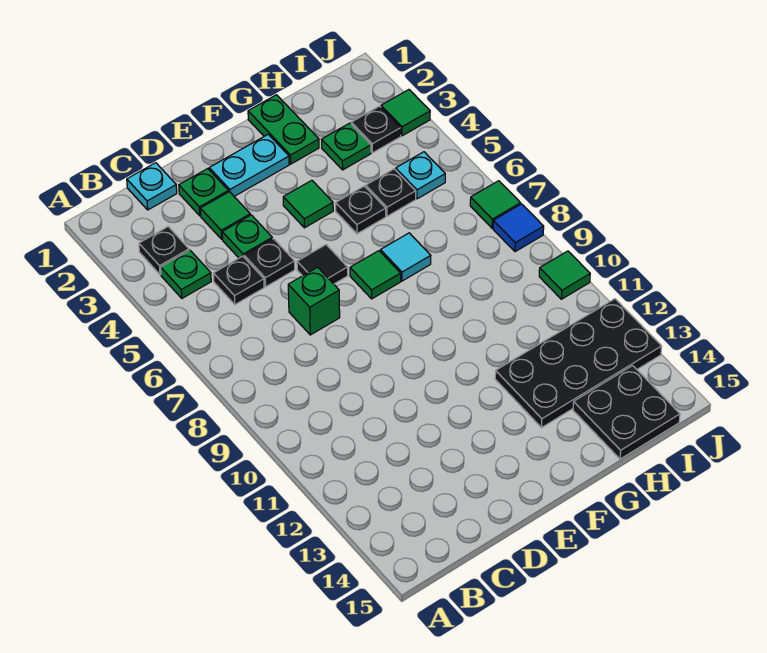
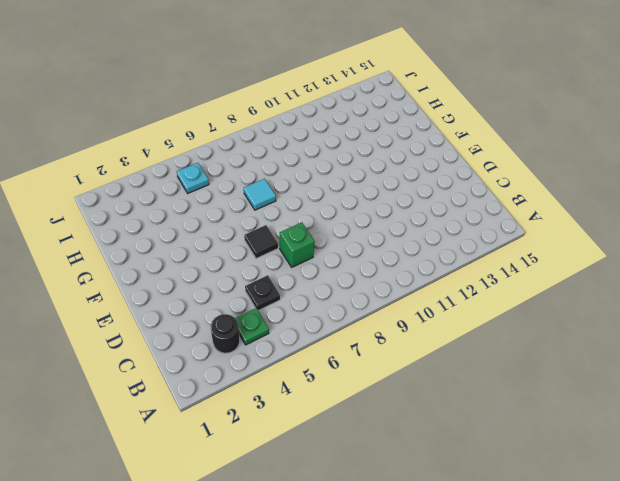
black 1x1 round brick [211,314,240,353] -> black 1x1 plate [139,227,189,275]
none -> cyan 1x1 plate [127,163,177,210]
none -> green 1x1 plate [179,169,228,216]
none -> green 1x1 tile [200,192,250,239]

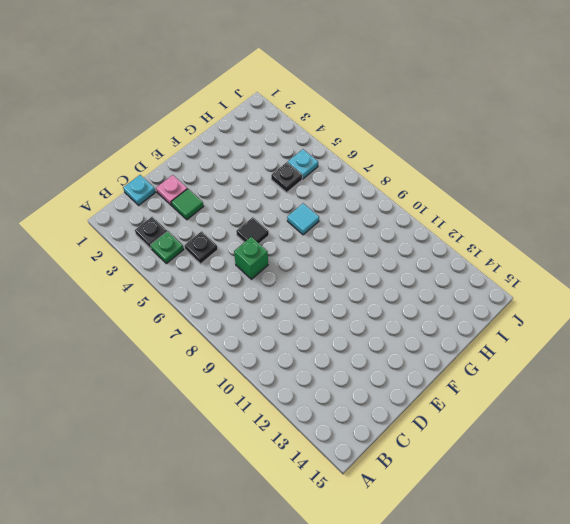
pink 1x1 plate [156,175,187,206] -> green 1x1 plate [179,169,228,216]
none -> green 1x1 plate [222,215,272,258]
none -> black 1x1 plate [244,239,295,287]
none -> cyan 1x2 plate [209,134,289,196]

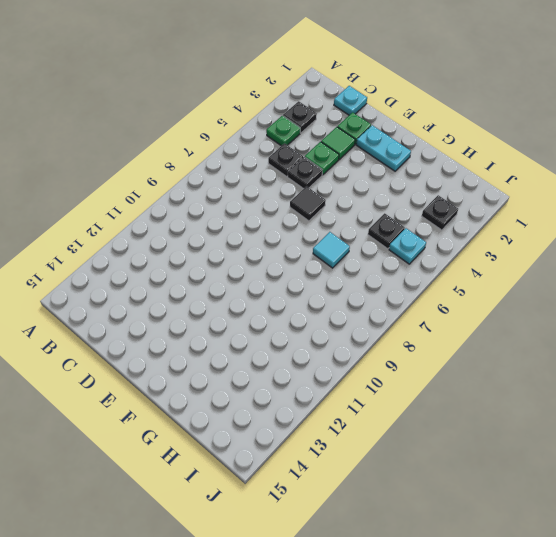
none -> green 1x1 brick [288,267,340,335]
none -> green 1x1 tile [283,180,333,228]
none -> green 1x1 tile [350,251,401,299]

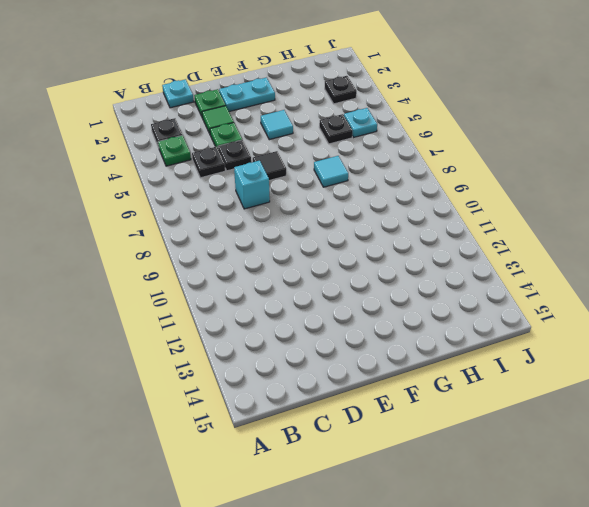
cyan 1x1 brick [234,161,270,209] -> green 1x1 brick [288,267,340,335]
cyan 1x1 tile [261,110,293,140] -> green 1x1 tile [283,180,333,228]
none -> green 1x1 tile [350,251,401,299]
none -> green 1x2 plate [248,95,319,164]
none -> black 1x1 plate [336,186,386,234]

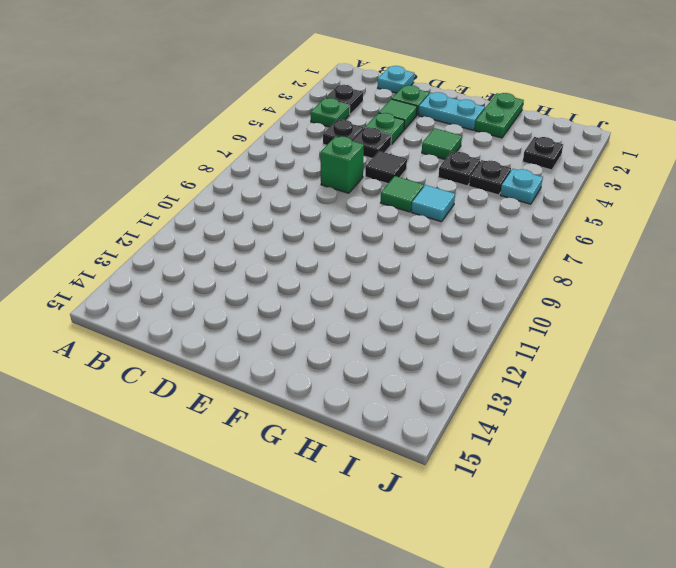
none -> black 2x4 plate [495,299,662,428]
none -> green 1x1 plate [322,123,371,170]
none -> black 2x2 plate [573,366,680,459]

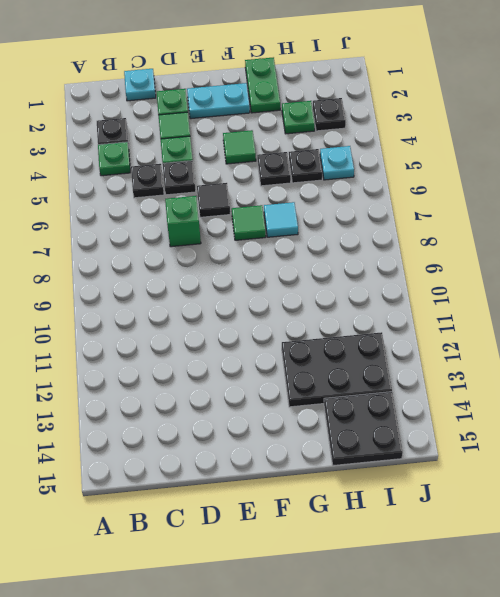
black 2x3 plate [282,332,392,407] -> black 2x4 plate [495,299,662,428]
none -> green 1x1 tile [381,90,430,136]
none -> green 1x1 tile [470,181,521,228]
none -> blue 1x1 tile [493,204,544,252]

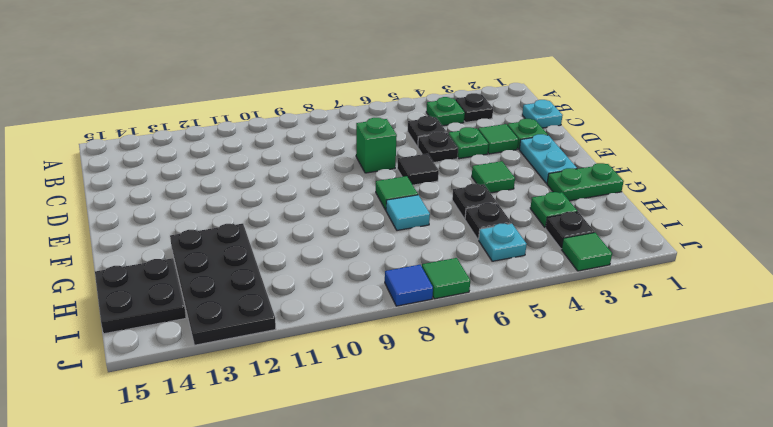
none -> green 1x1 tile [539,251,590,299]

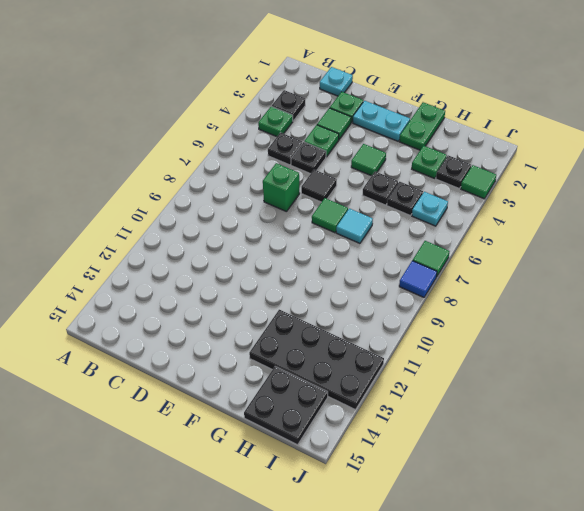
none -> green 1x1 tile [539,251,590,299]

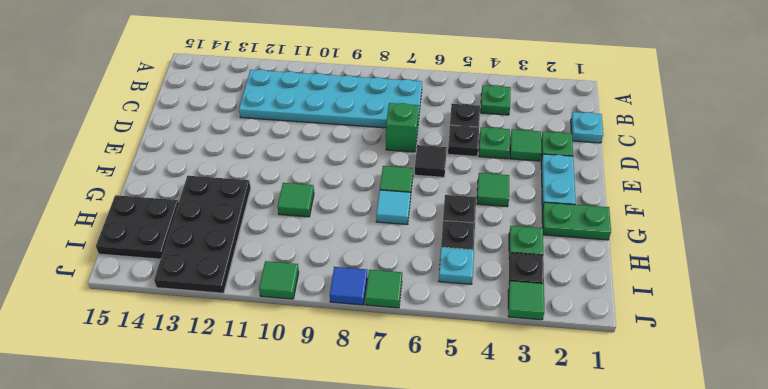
cyan 2x6 plate [239,69,422,128] -> none
green 1x1 tile [278,183,314,217] -> none
none -> black 1x1 plate [139,227,189,275]

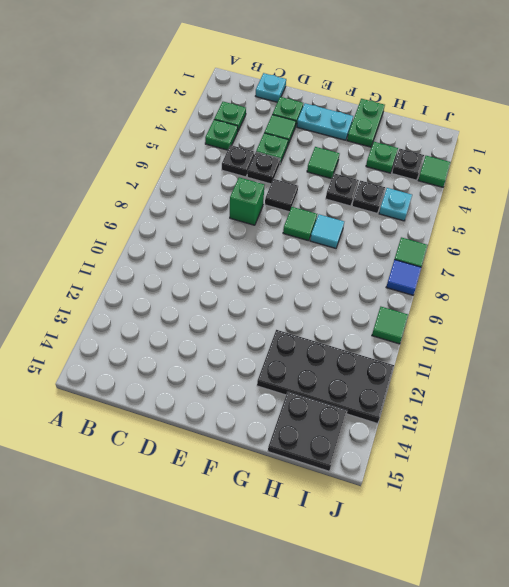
green 1x1 plate [214,102,246,131] -> black 1x1 plate [139,227,189,275]

